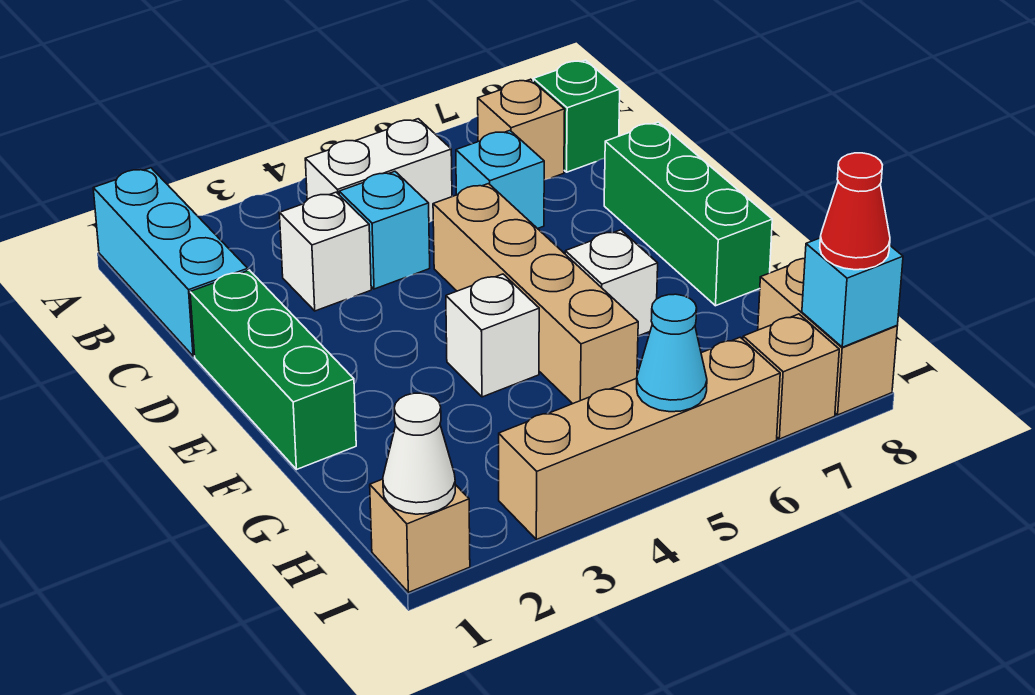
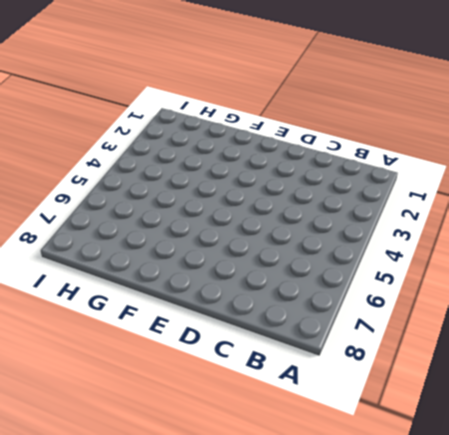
none -> cyan 1x3 brick [93,168,248,356]
none -> white 1x2 brick [305,119,452,222]
none -> tan 1x1 brick [478,79,565,180]

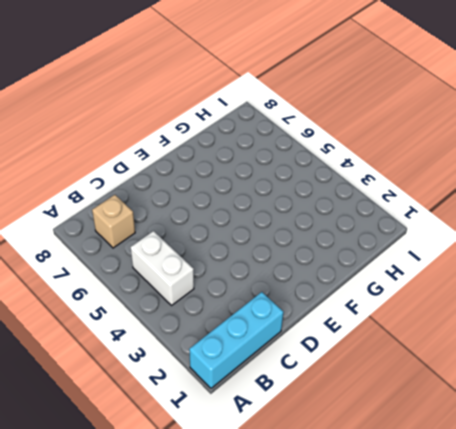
none -> green 1x1 brick [533,60,620,172]
none -> white 1x1 brick [279,192,371,311]
none -> cyan 1x1 brick [339,171,430,289]

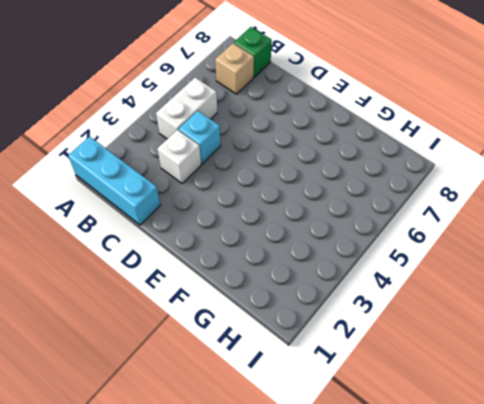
none -> cyan 1x1 brick [456,131,544,229]
none -> green 1x3 brick [190,270,356,470]
none -> tan 1x4 brick [433,184,638,404]

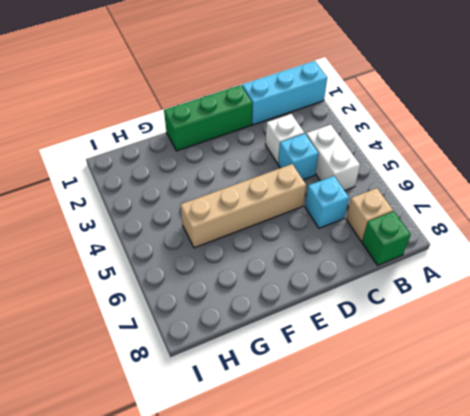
none -> green 1x3 brick [604,122,772,306]
none -> white 1x1 brick [446,274,539,397]
none -> white 1x1 brick [565,230,658,336]

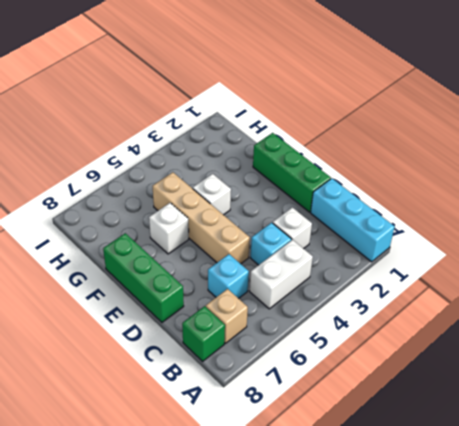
none -> tan 1x2 brick [758,259,897,415]
none -> tan 1x1 brick [370,479,470,592]
none -> tan 1x4 brick [499,337,780,540]

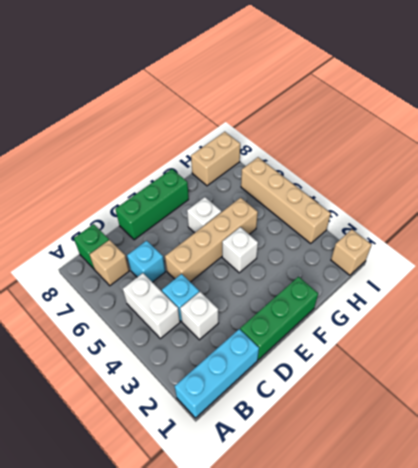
none -> tan 1x1 brick [743,314,839,439]
none -> white 1x1 cone [383,393,455,514]
none -> cyan 1x1 cone [637,294,707,412]

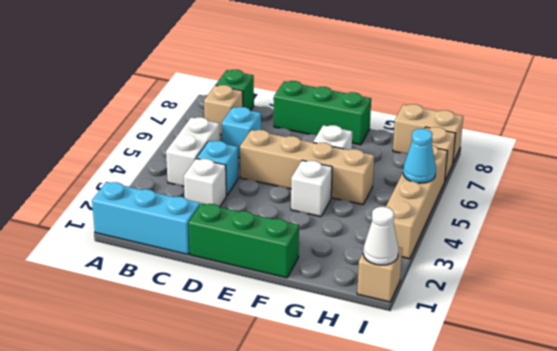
none -> cyan 1x1 brick [802,238,903,347]
none -> red 1x1 cone [820,153,890,270]

